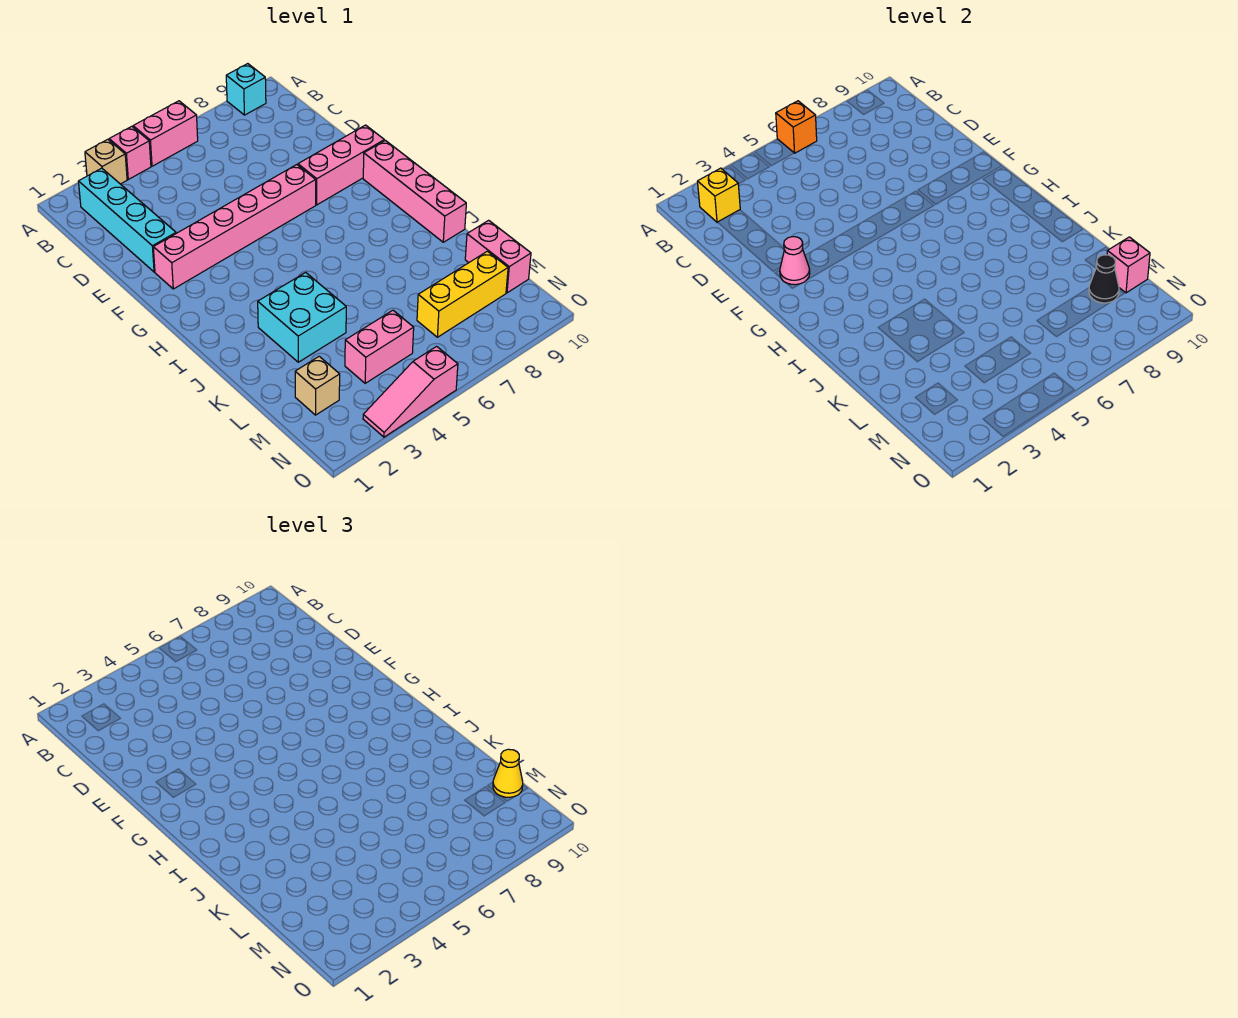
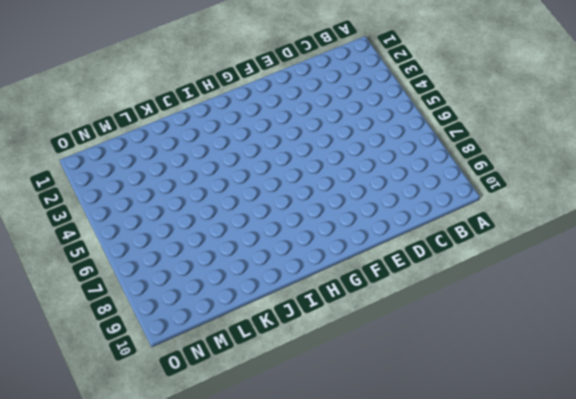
none -> tan 1x1 brick [85,139,127,184]
none -> pink 1x1 brick [109,126,151,179]
none -> pink 1x2 brick [133,101,198,166]

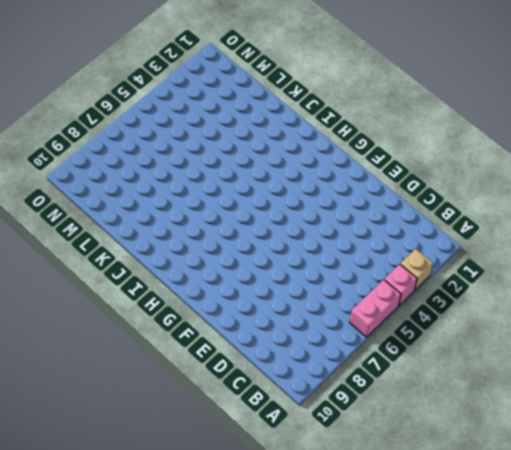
none -> cyan 1x1 brick [226,64,266,115]
none -> cyan 1x4 brick [78,168,176,272]
none -> pink 1x6 brick [153,165,316,289]

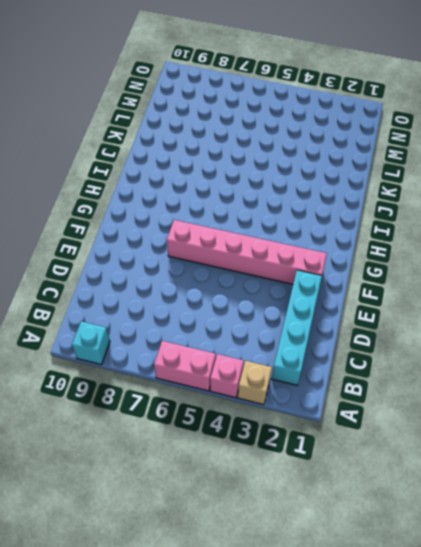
none -> pink 1x3 brick [298,125,384,205]
none -> pink 1x4 brick [363,140,466,242]
none -> cyan 2x2 brick [258,272,346,362]

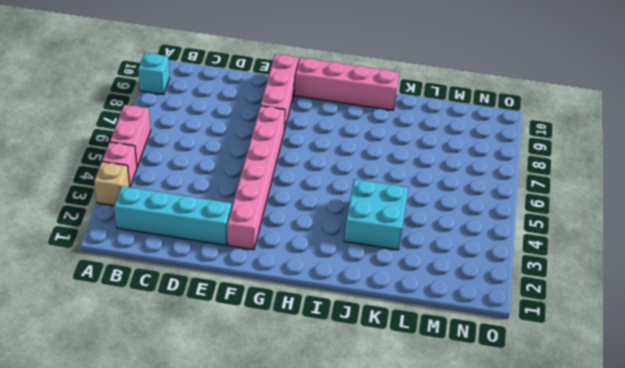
none -> pink 1x2 brick [465,220,531,293]
none -> tan 1x1 brick [295,356,340,415]
none -> pink 1x2 brick [345,310,414,383]

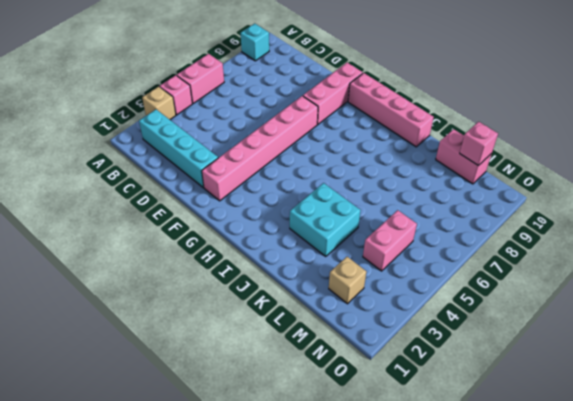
none -> yellow 1x3 brick [417,251,508,337]
none -> pink 1x3 slope [363,346,458,437]
none -> orange 1x1 brick [776,101,817,153]

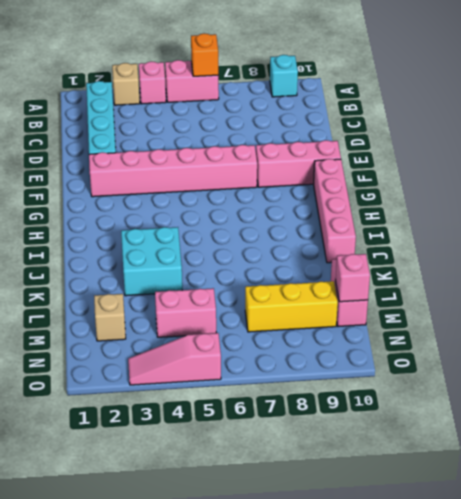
none -> yellow 1x1 brick [697,168,740,222]
none -> pink 1x1 cone [780,237,810,285]
none -> black 1x1 cone [1089,255,1119,303]

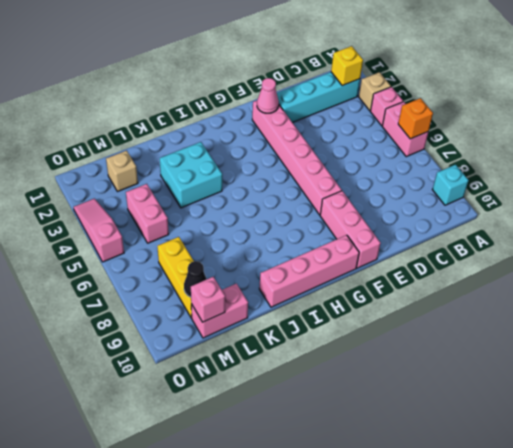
none -> yellow 1x1 cone [493,749,523,797]

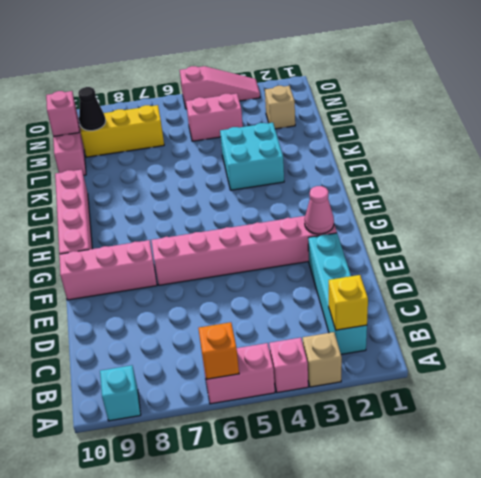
none -> yellow 1x1 cone [493,749,523,797]

